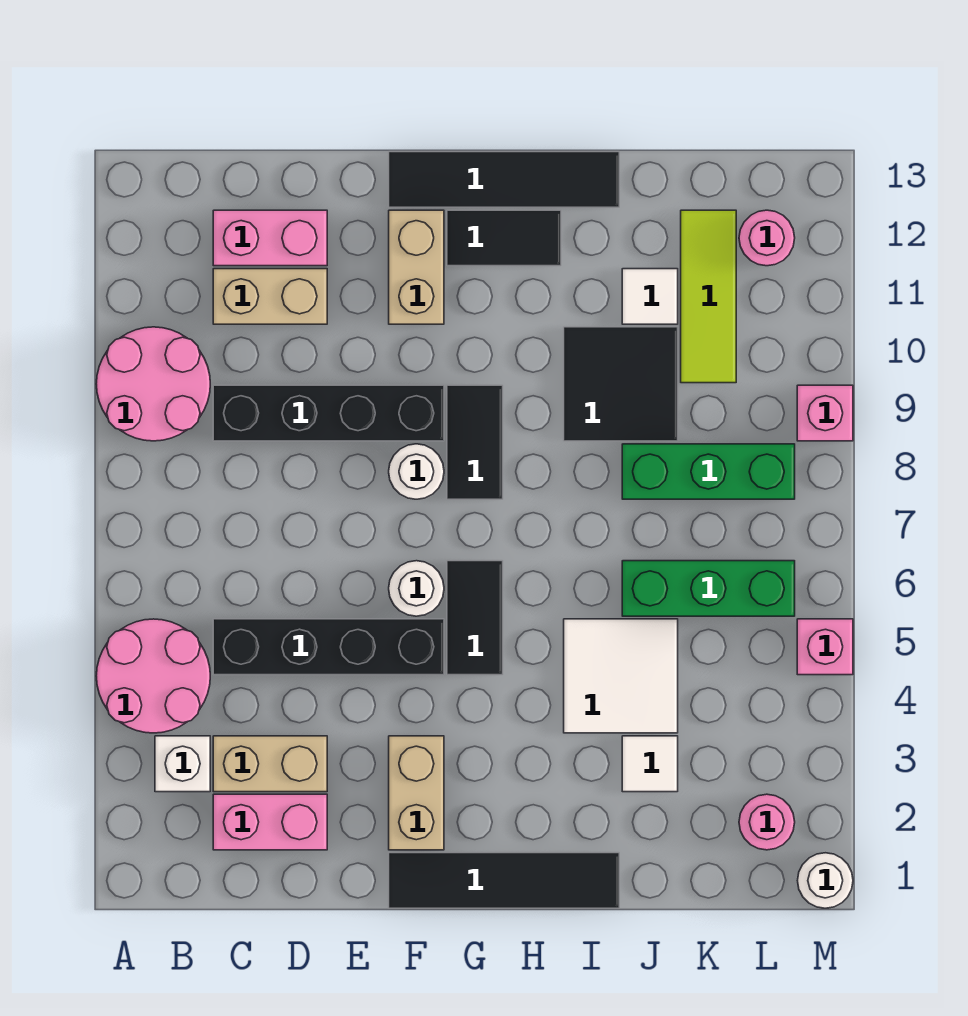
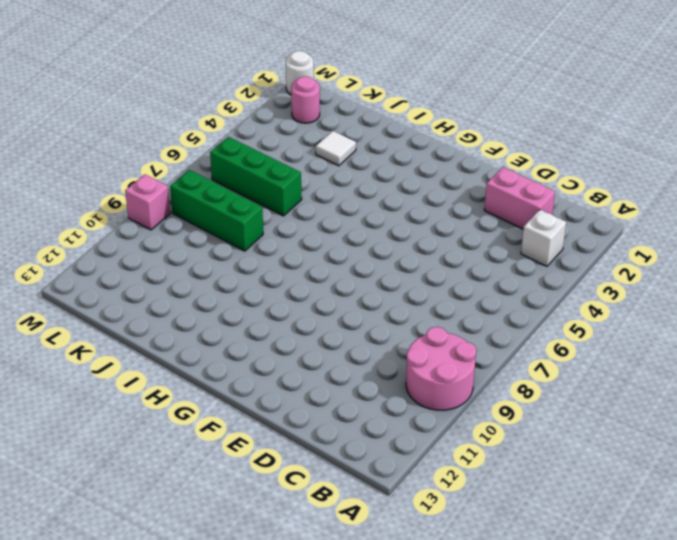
none -> pink 2x2 round brick [96,619,210,733]
none -> tan 1x2 brick [213,736,327,792]
none -> black 1x4 brick [213,619,444,675]
none -> black 1x4 brick [213,385,444,441]

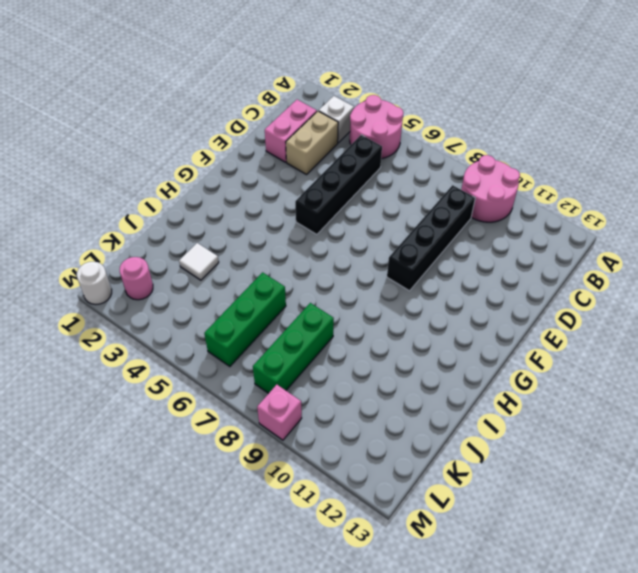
none -> tan 1x2 brick [213,269,327,324]
none -> pink 1x2 brick [213,210,327,266]
none -> black 1x4 tile [389,853,619,908]
none -> tan 1x2 brick [389,736,444,850]

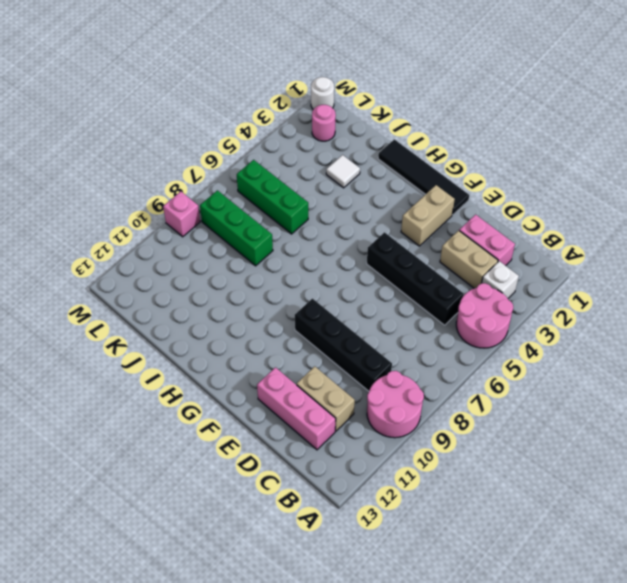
pink 1x3 brick [257,368,336,450] -> pink 1x2 brick [213,210,327,266]
none -> white 1x1 round brick [389,561,444,616]
none -> white 1x1 round brick [389,444,444,499]
none -> tan 1x2 brick [389,210,444,324]
none -> black 1x4 tile [389,152,619,207]

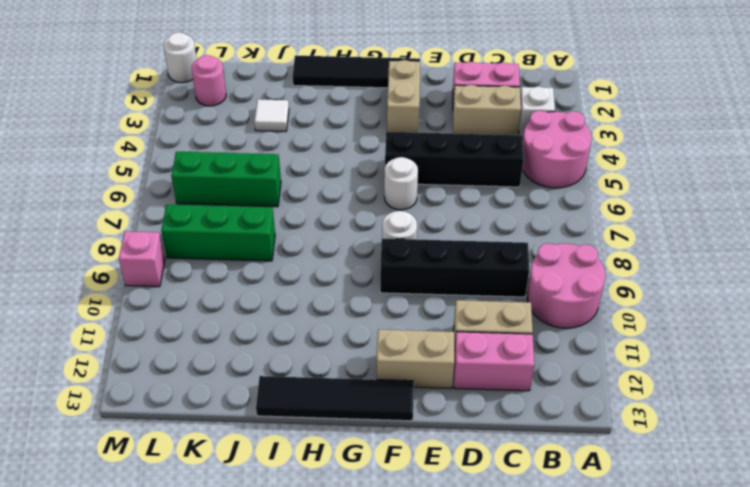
tan 1x2 brick [377,330,454,388] -> tan 1x2 brick turned to [389,210,444,324]
none -> black 1x2 tile [447,561,503,675]
none -> black 1x2 tile [447,385,503,499]
none -> black 1x2 tile [447,210,561,266]
none -> white 2x2 tile [564,619,678,733]

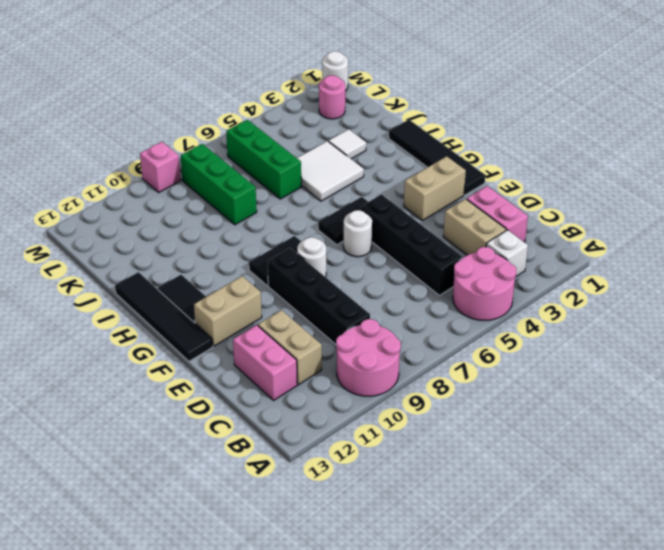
none -> black 2x2 tile [564,327,678,441]
none -> white 1x1 tile [622,269,678,324]
none -> lime 1x3 tile [681,210,736,383]
none -> pink 1x1 round brick [739,210,795,266]

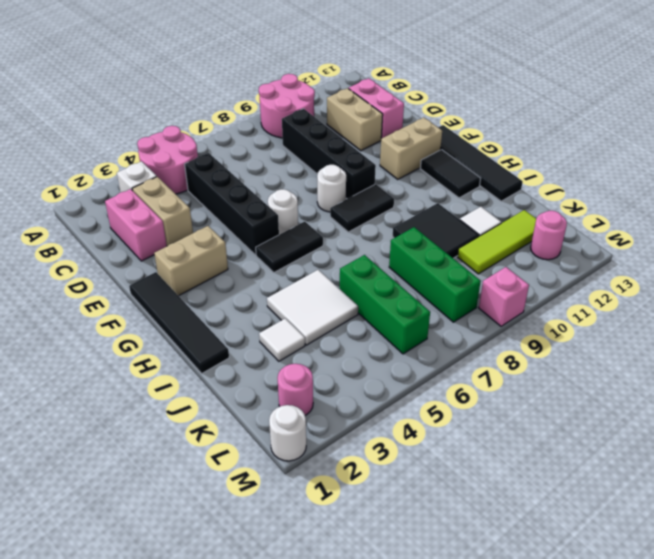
none -> pink 1x1 brick [797,619,853,675]

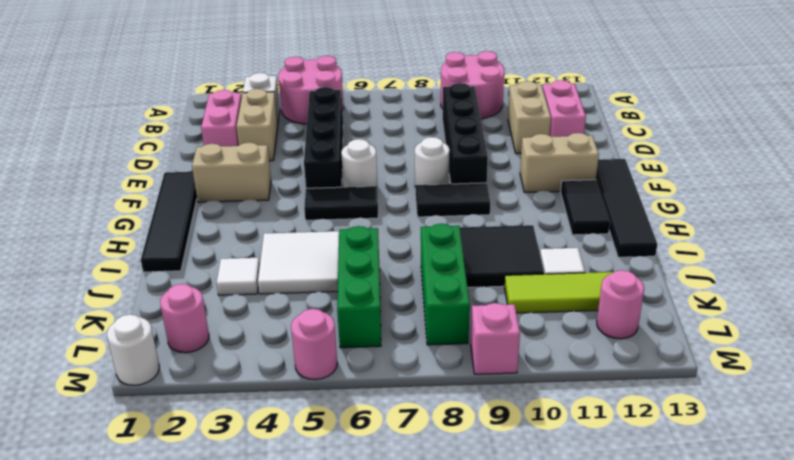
pink 1x1 round brick [291,309,337,380] -> pink 1x1 brick [797,619,853,675]

